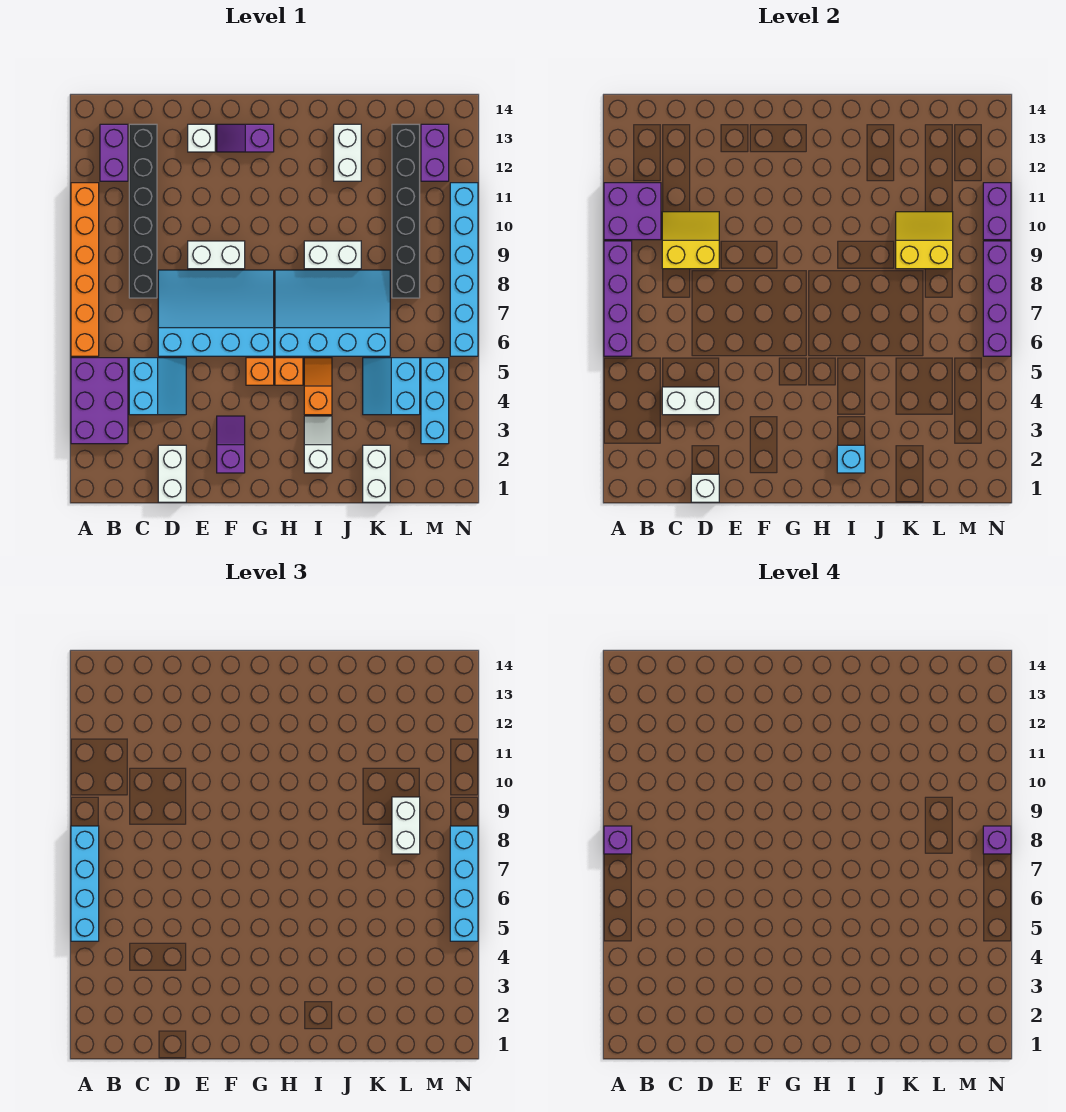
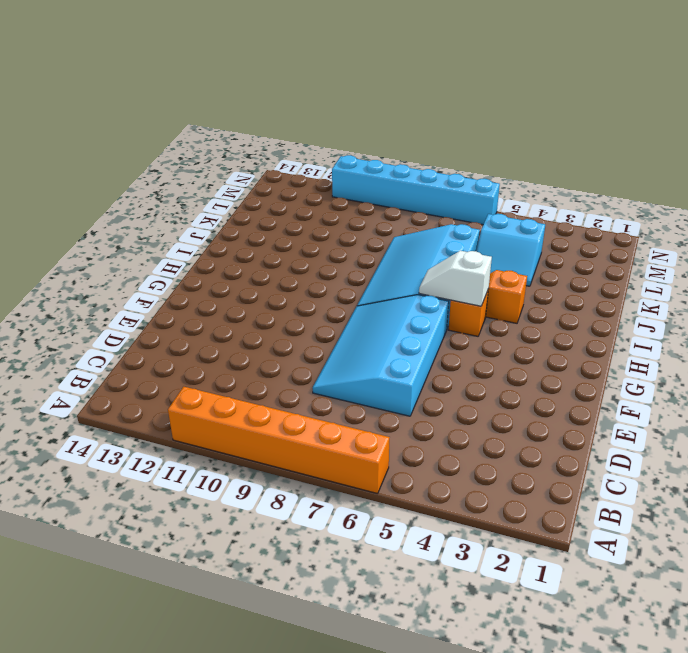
white 1x2 slope [419,251,492,306] -> white 1x2 slope moved to [304,416,332,473]
none -> purple 2x3 brick [71,358,128,444]
none -> purple 1x2 brick [100,124,128,181]
none -> cyan 2x2 slope [129,358,186,415]
none -> black 1x6 brick [129,124,157,298]

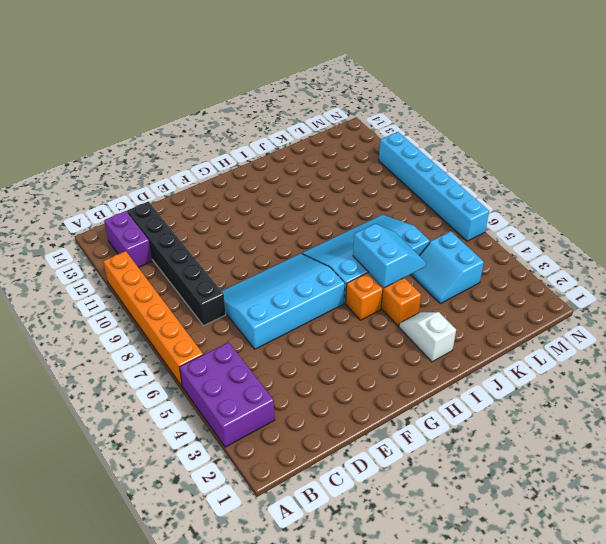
cyan 2x2 slope [353,224,426,288] -> cyan 2x2 slope moved to [129,358,186,415]
none -> white 1x2 brick [158,445,186,502]
none -> white 1x2 brick [188,241,245,269]
none -> white 1x1 brick [188,124,215,152]
none -> purple 1x2 slope [217,416,245,473]

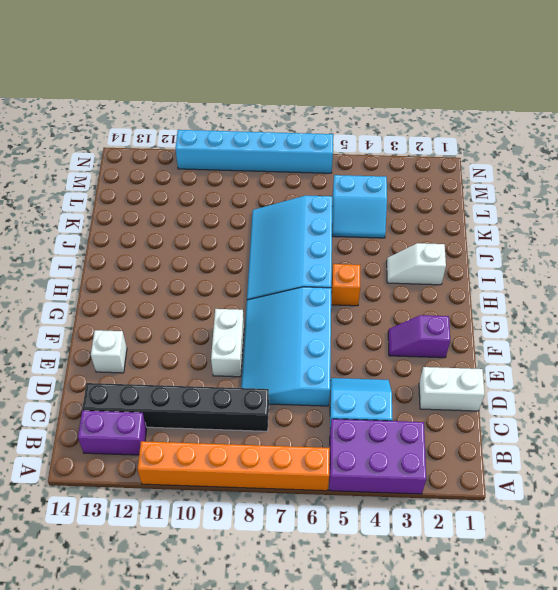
none -> purple 1x2 slope [217,124,274,152]
none -> orange 1x1 brick [246,358,274,385]
none -> orange 1x2 slope [304,358,332,415]
none -> white 1x2 brick [304,241,361,269]

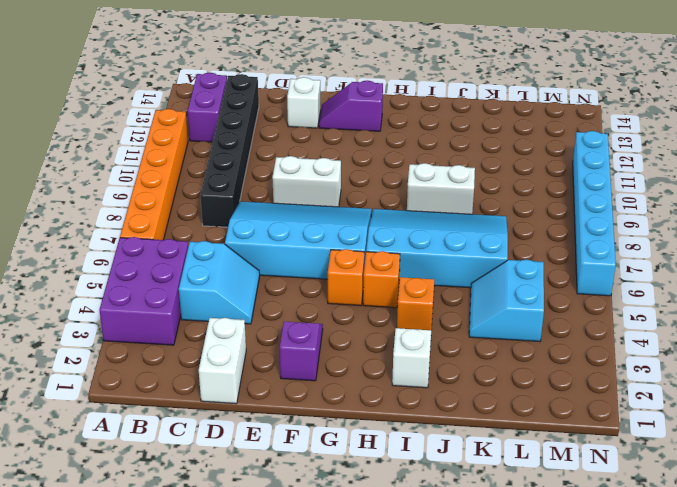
none -> white 1x2 brick [334,124,361,181]
none -> white 1x2 brick [363,445,390,502]
none -> black 1x6 brick [392,124,420,298]
none -> cyan 1x3 brick [421,358,449,444]

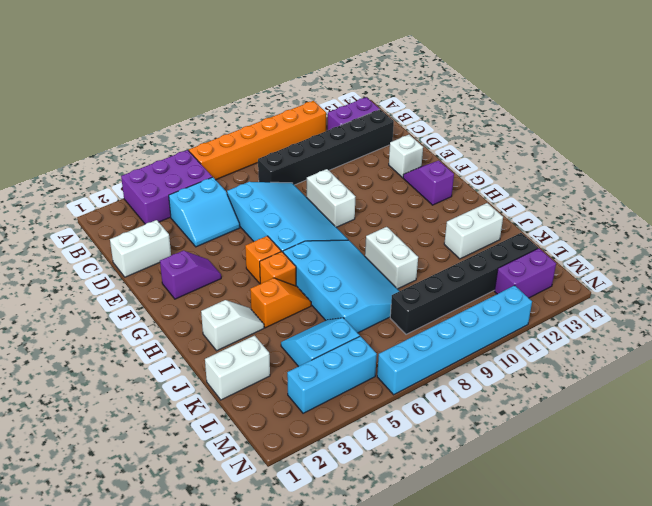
none -> purple 1x4 brick [604,241,632,356]
none -> purple 2x2 brick [604,183,661,240]
none -> white 1x2 brick [662,387,719,415]
none -> yellow 2x2 slope [662,212,719,269]

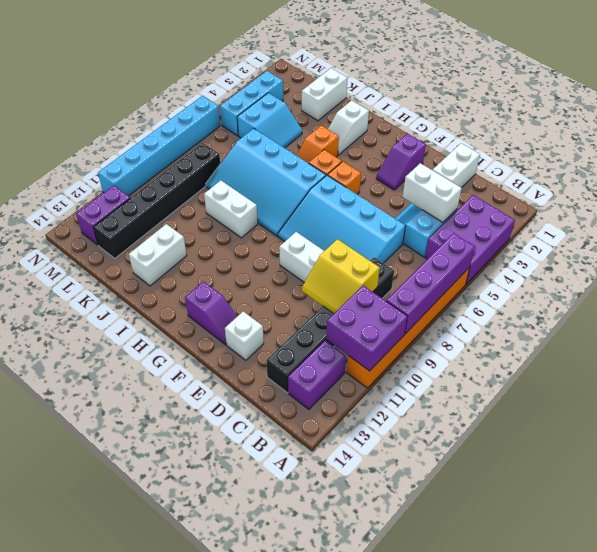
none -> white 1x1 brick [691,474,719,502]
none -> cyan 1x1 brick [837,445,865,473]
none -> yellow 2x2 slope [896,212,953,269]
none -> purple 1x4 brick [983,241,1011,356]

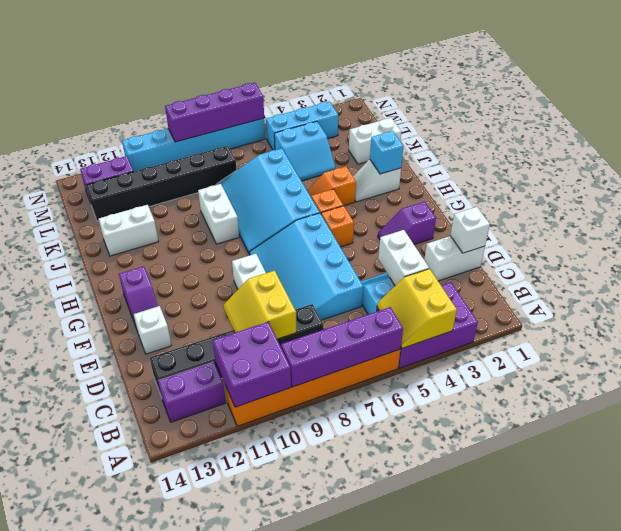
yellow 2x2 slope [377,269,457,348] -> yellow 2x2 slope moved to [896,212,953,269]
none -> purple 1x2 brick [983,183,1011,240]
none -> cyan 1x4 brick [71,826,99,941]
none -> white 1x2 brick [392,797,420,854]
none -> cyan 1x4 brick [450,826,478,941]

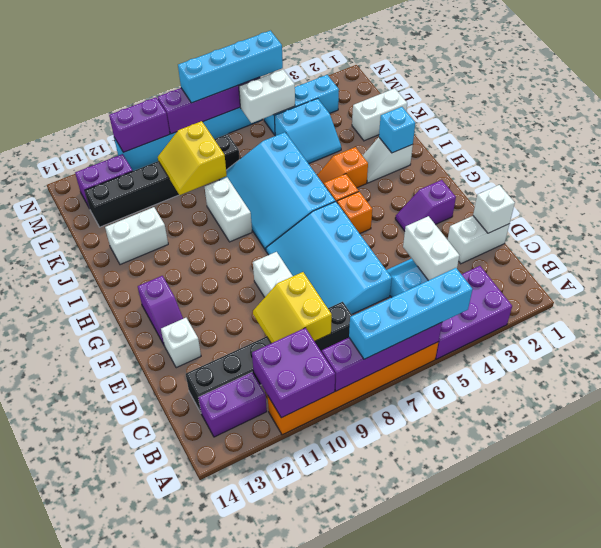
white 1x2 brick [239,69,295,123] -> white 1x2 brick moved to [392,797,420,854]
none -> purple 1x1 brick [604,826,632,854]
none -> purple 1x1 brick [983,826,1011,854]

